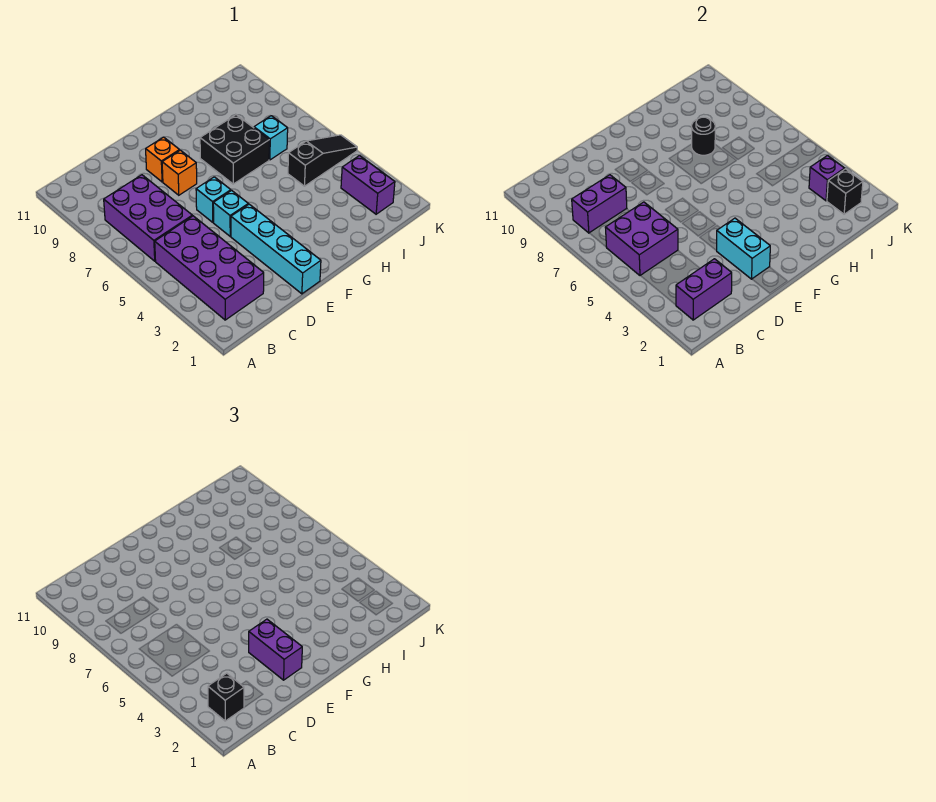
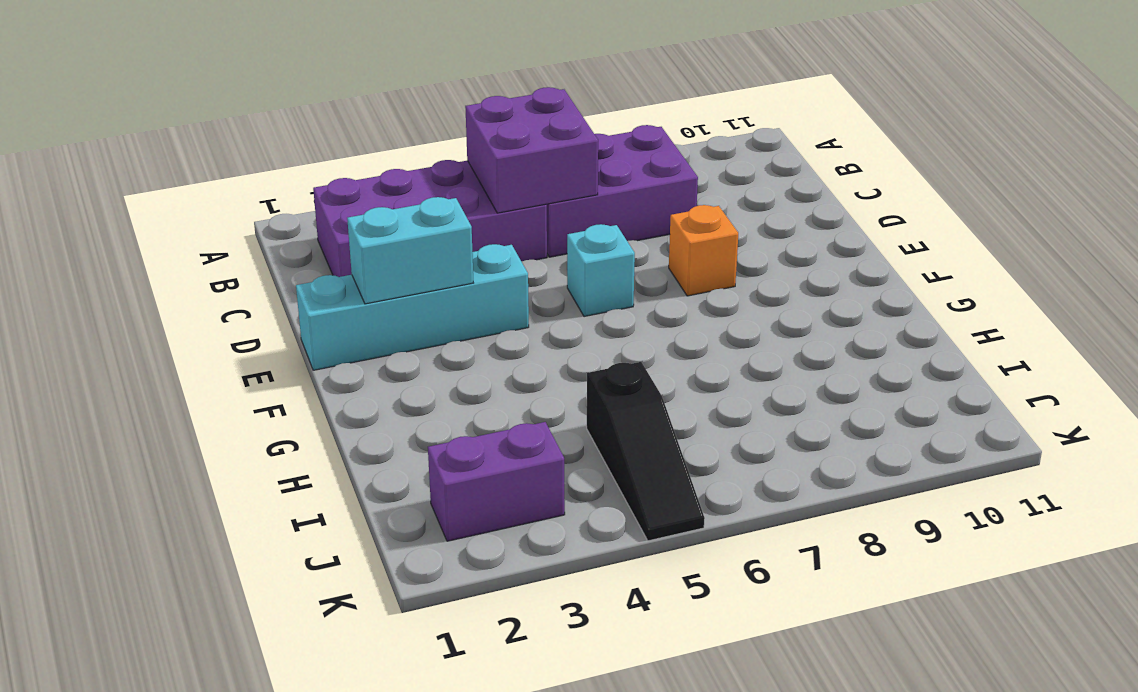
none -> cyan 1x1 brick [213,190,248,236]
none -> orange 1x1 brick [146,137,180,182]
none -> black 2x2 brick [200,115,269,184]

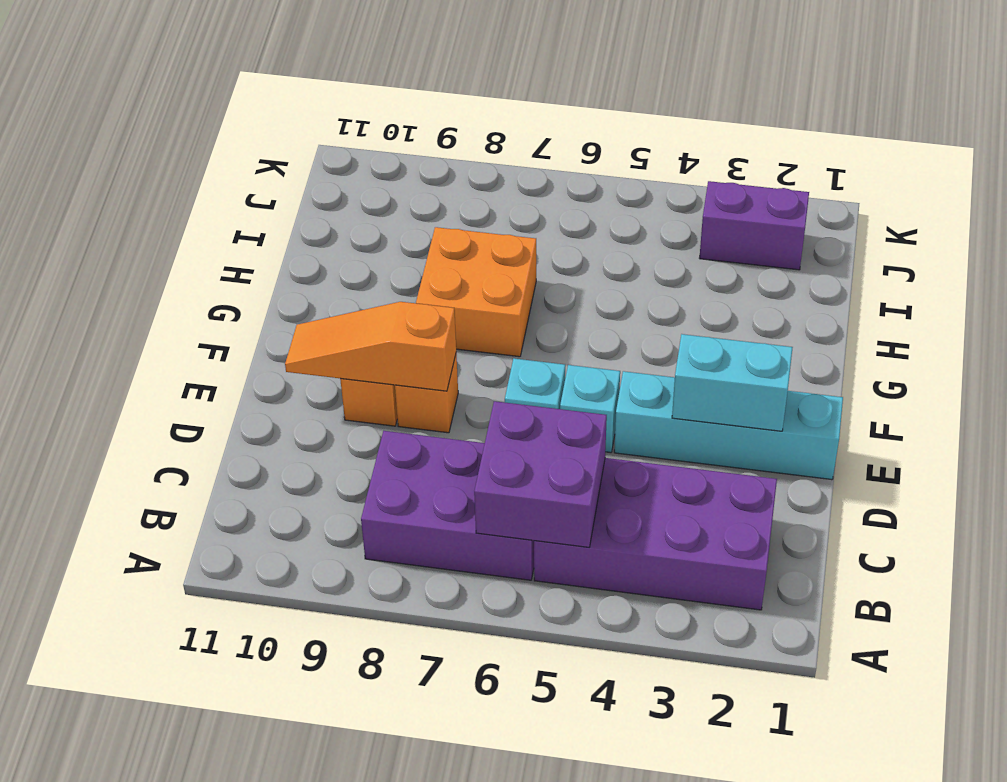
orange 1x3 slope [285,302,456,391] -> none
orange 2x2 brick [416,227,536,357] -> black 2x2 brick [200,115,269,184]
none -> black 1x3 slope [288,135,357,186]
none -> cyan 1x1 brick [254,116,288,160]
none -> purple 1x2 brick [676,259,732,320]

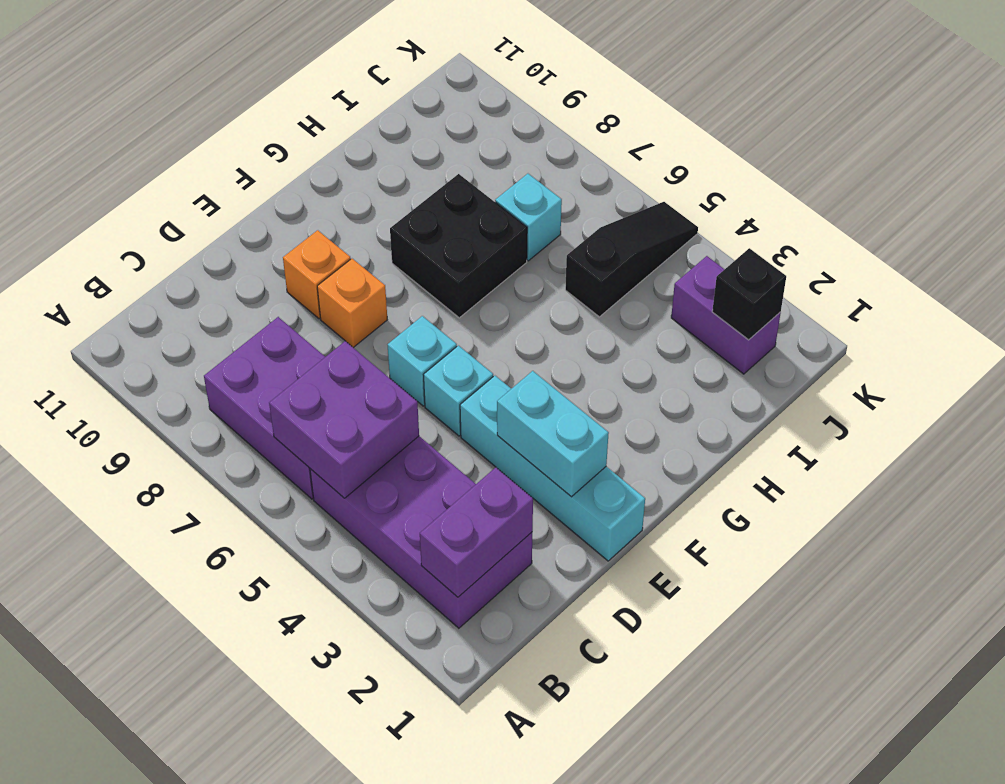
none -> purple 1x2 brick [572,175,627,233]
none -> black 1x1 round brick [692,117,715,155]
none -> purple 1x1 brick [809,156,845,201]

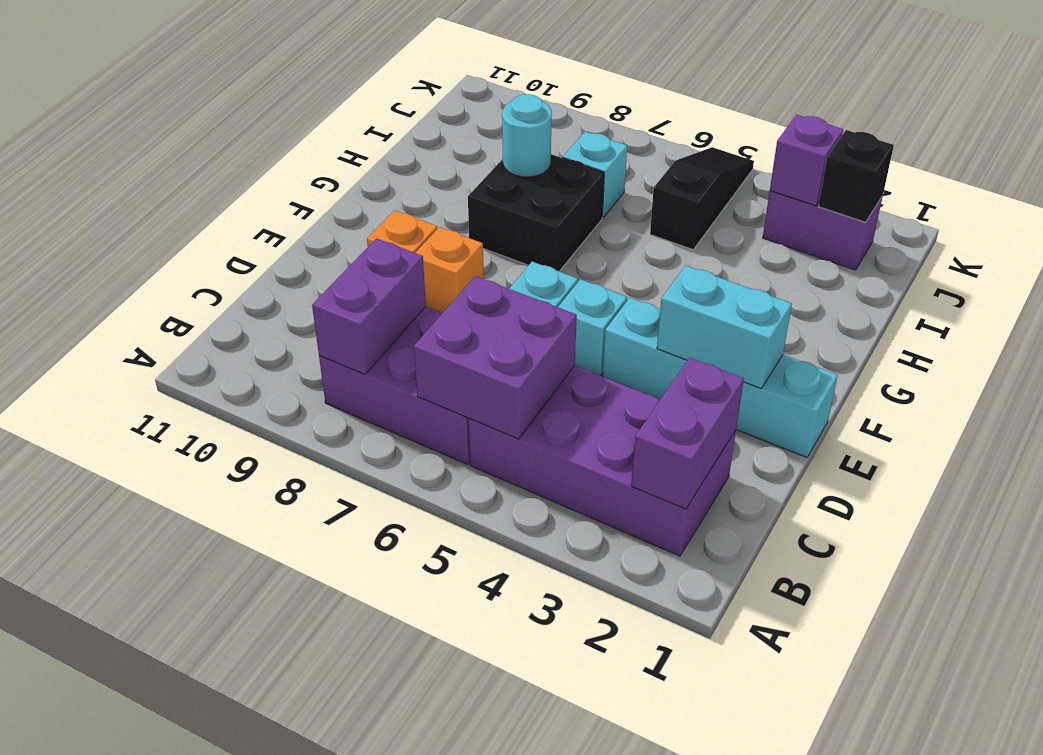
cyan 1x1 round brick [502,94,552,177] -> black 1x1 round brick [692,117,715,155]
none -> black 1x1 brick [208,673,244,721]
none -> purple 1x2 brick [249,619,302,680]

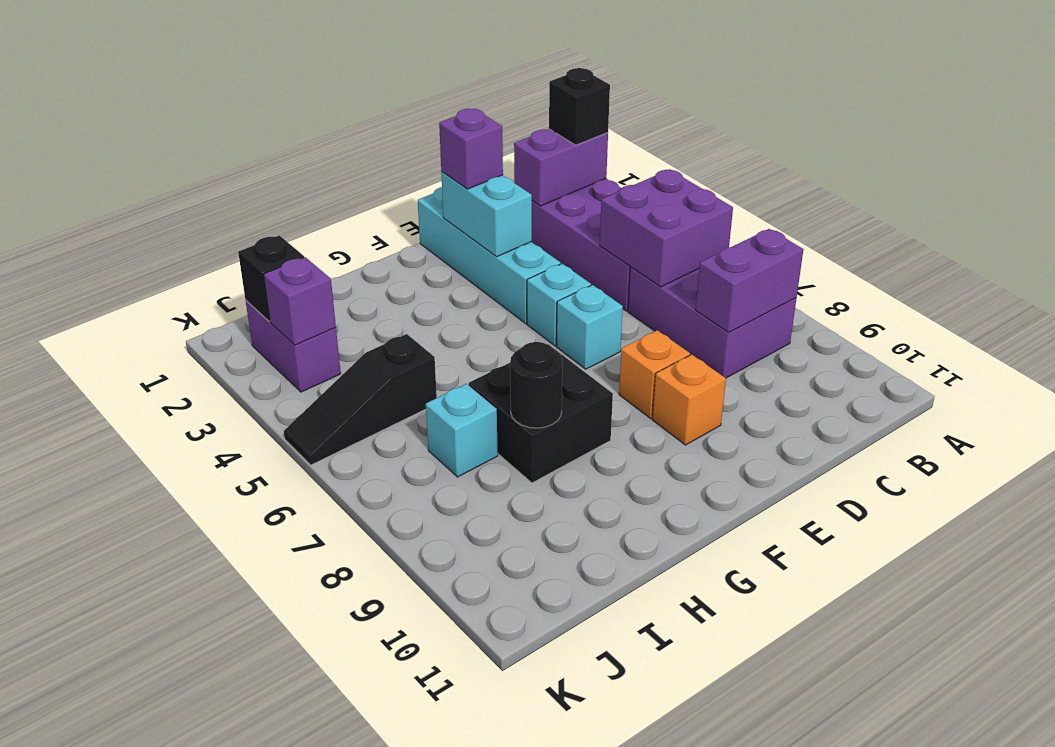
purple 1x1 brick [439,109,503,189] -> purple 1x2 brick [249,619,302,680]

